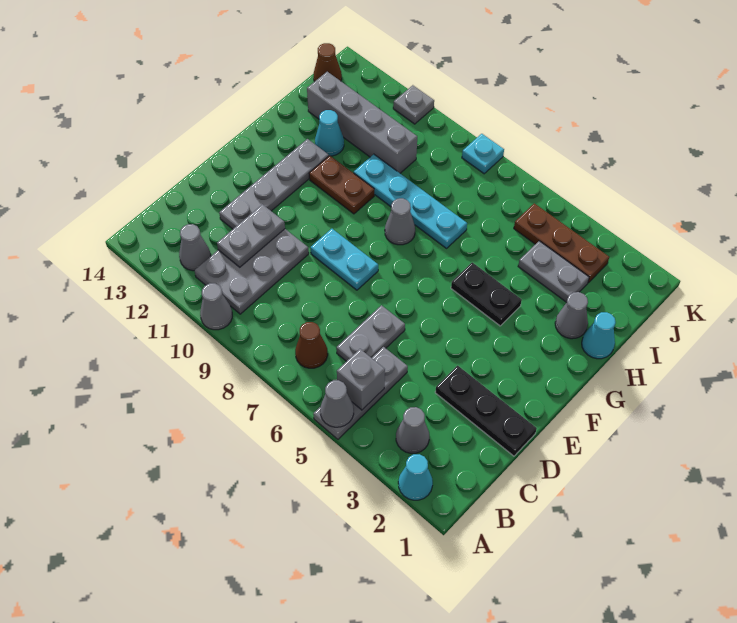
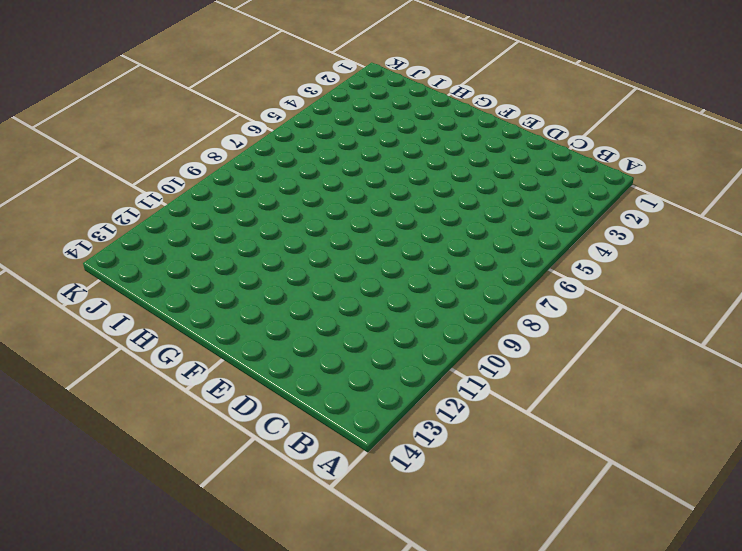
none -> cyan 1x1 cone [398,454,433,500]
none -> grey 1x3 plate [313,347,408,439]
none -> grey 1x1 cone [200,283,232,330]

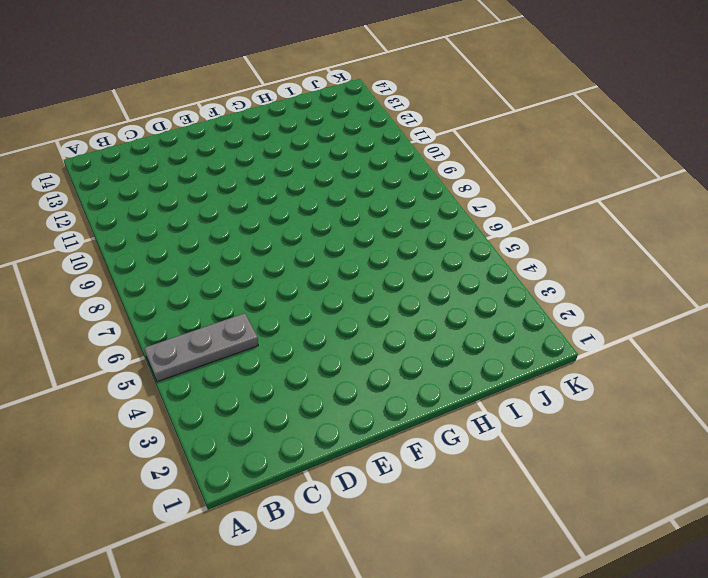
none -> cyan 1x1 cone [398,454,433,500]
none -> grey 1x1 cone [200,283,232,330]
none -> grey 1x1 cone [396,407,429,453]

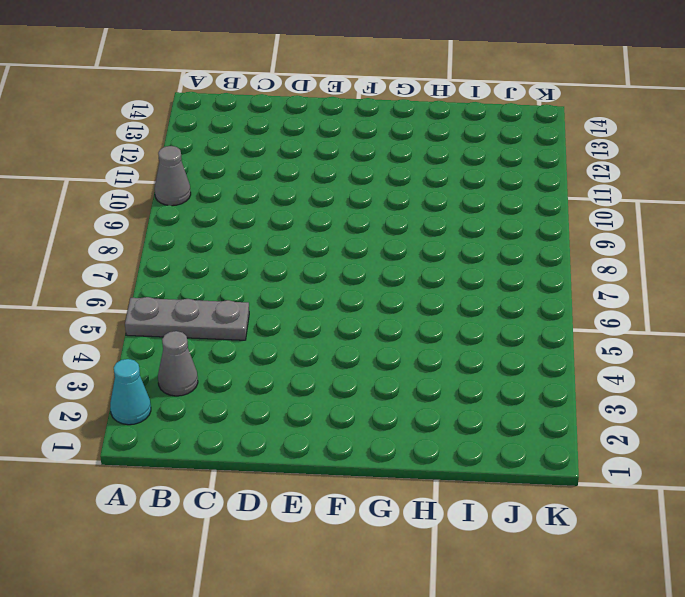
none -> brown 1x1 cone [295,322,328,368]
none -> grey 2x3 plate [194,229,309,314]
none -> grey 1x1 cone [179,224,211,271]

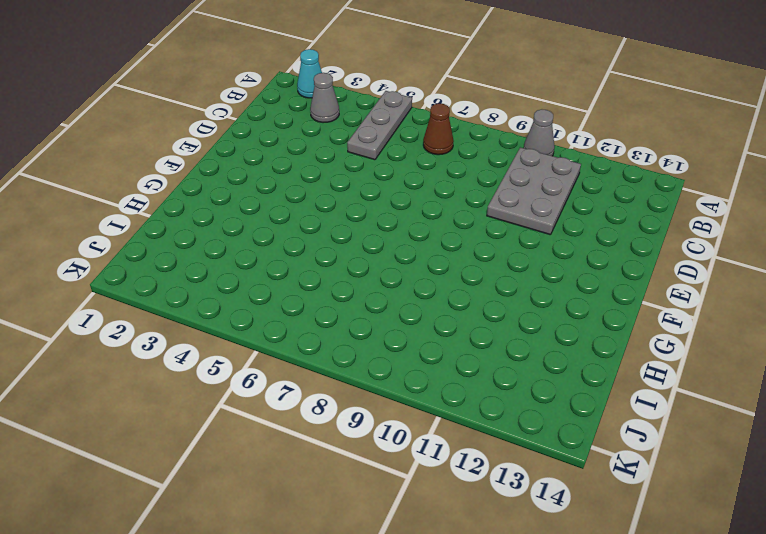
none -> grey 1x1 cone [179,224,211,271]
none -> grey 1x2 plate [336,305,405,361]
none -> black 1x3 plate [435,366,537,456]

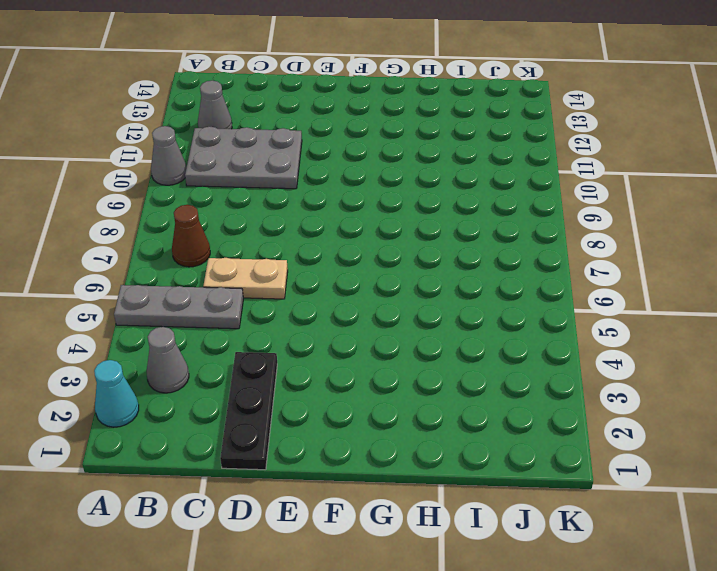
tan 1x2 plate [203,258,288,299] -> grey 1x2 plate [336,305,405,361]
none -> grey 1x4 plate [219,139,329,229]
none -> cyan 1x2 plate [310,229,378,290]
none -> black 1x2 plate [451,262,522,326]

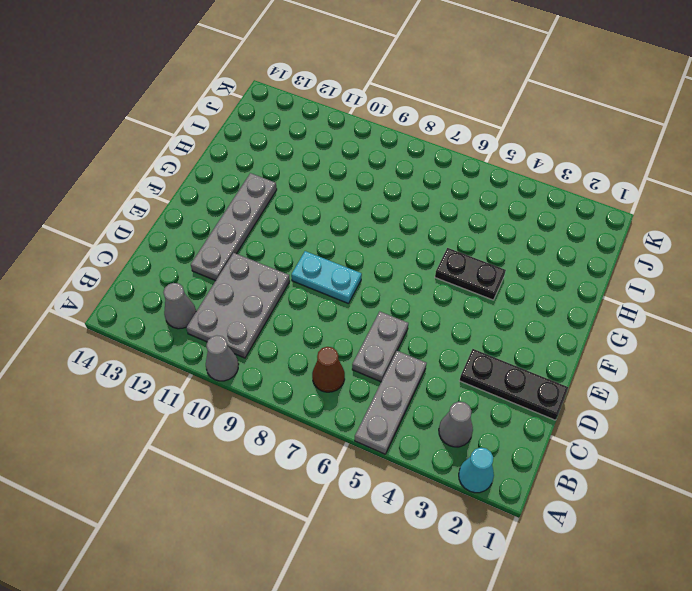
none -> grey 1x1 cone [385,198,415,245]
none -> brown 1x2 plate [309,156,374,214]
none -> cyan 1x1 cone [582,312,616,359]

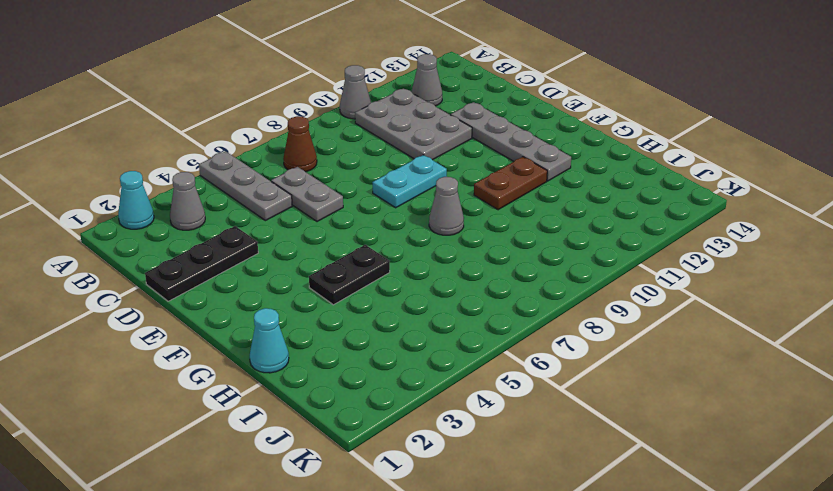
none -> grey 1x1 cone [555,292,588,339]
none -> cyan 1x4 plate [354,154,467,248]
none -> cyan 1x1 cone [315,110,344,156]

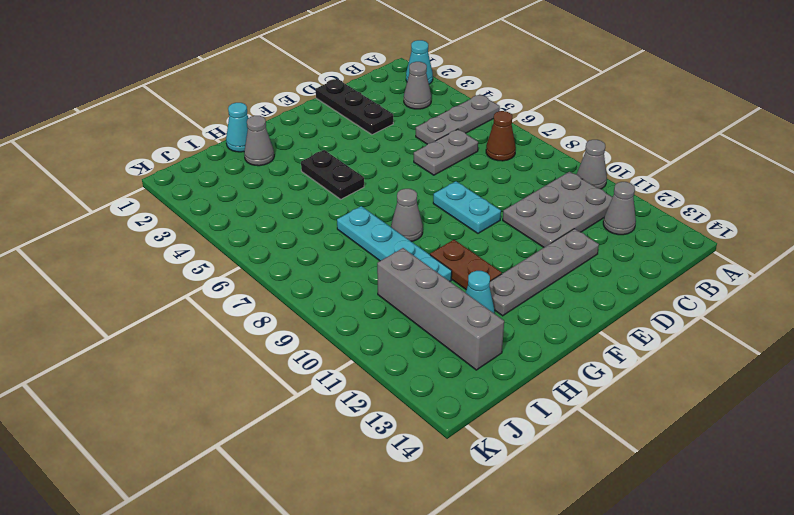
none -> grey 1x2 plate [518,241,589,302]
none -> brown 1x3 plate [514,203,609,283]
none -> brown 1x1 cone [314,43,342,82]

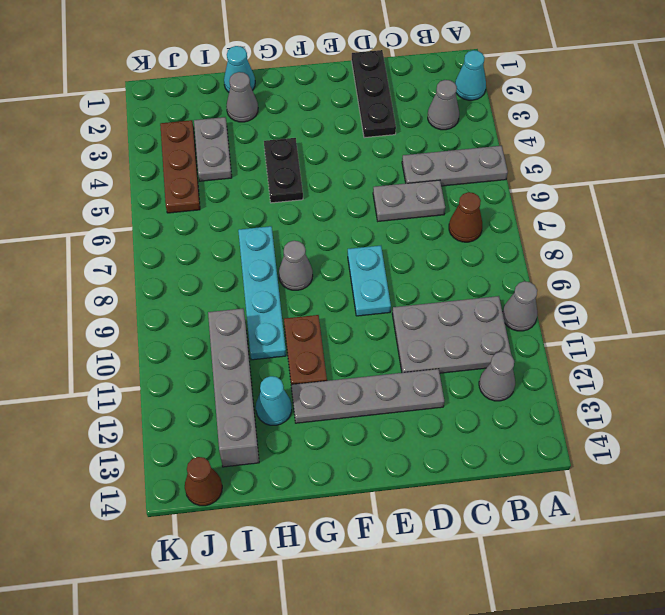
none -> cyan 1x1 plate [462,134,504,174]
none -> grey 1x1 plate [393,85,434,124]
none -> grey 1x1 cone [320,380,354,427]

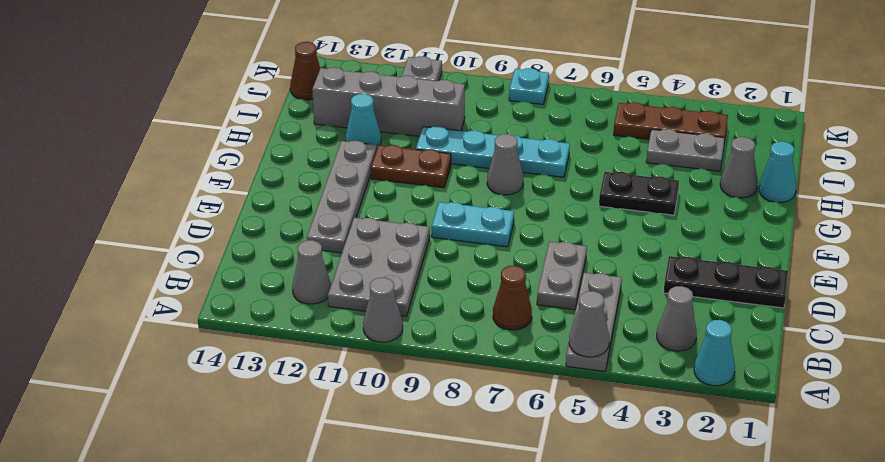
none -> grey 1x1 brick [337,349,385,410]
none -> grey 1x2 plate [217,204,285,267]

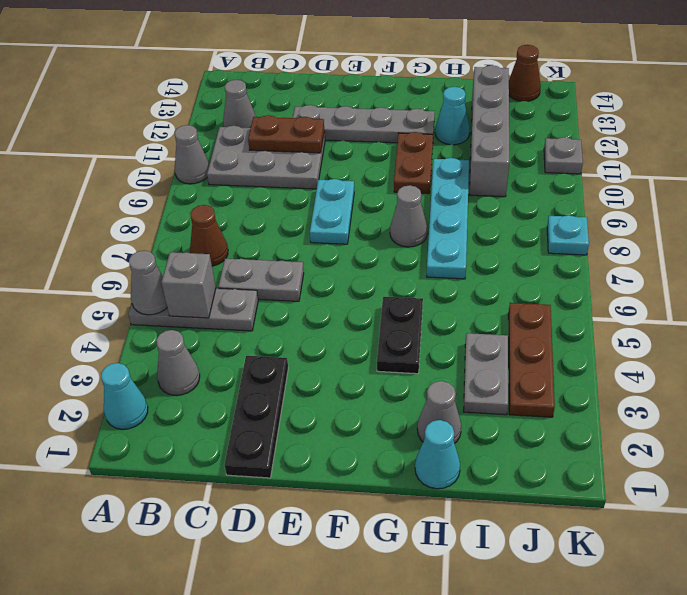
brown 1x2 plate [248,115,324,153] -> grey 1x2 plate [217,204,285,267]

